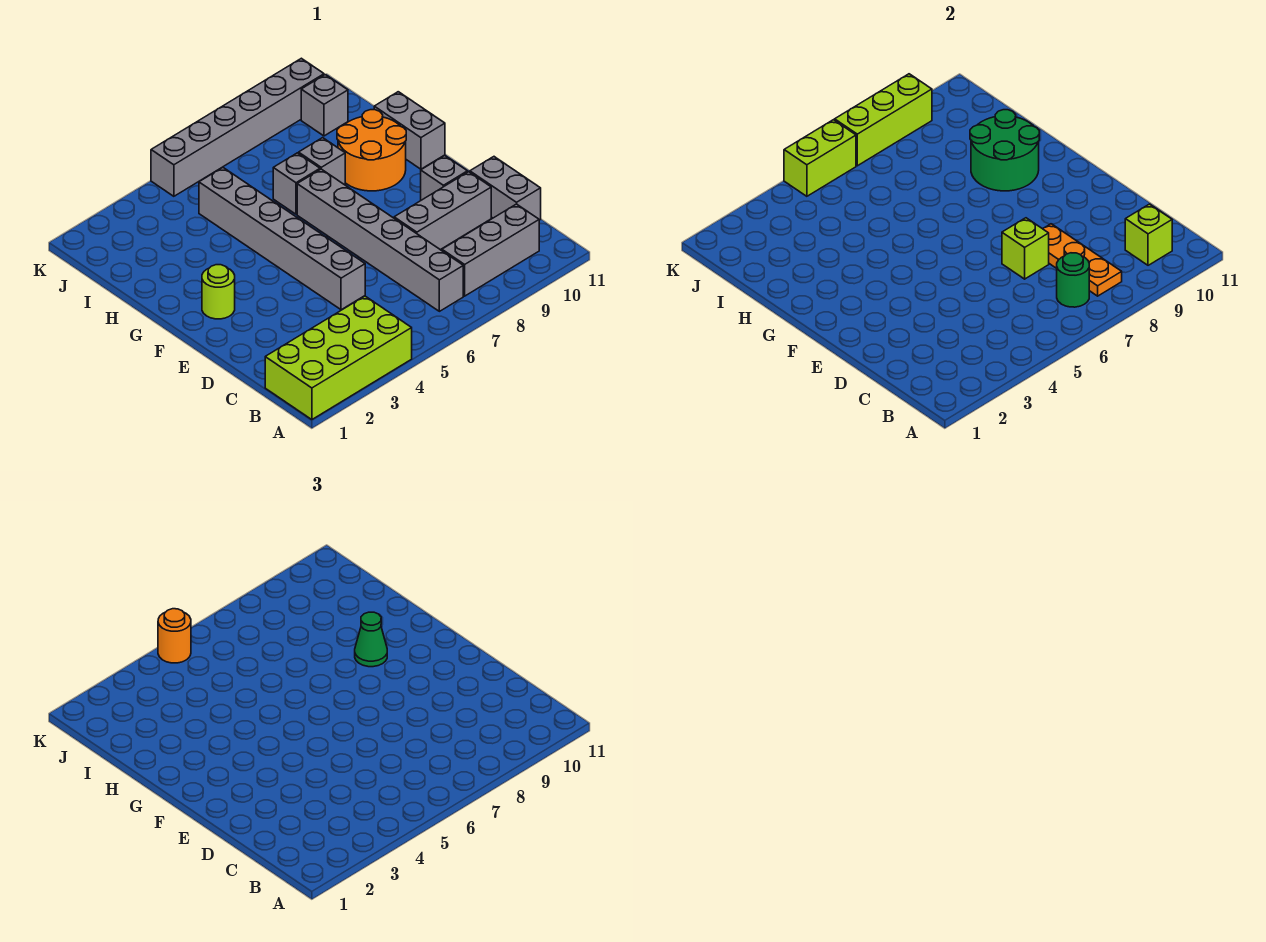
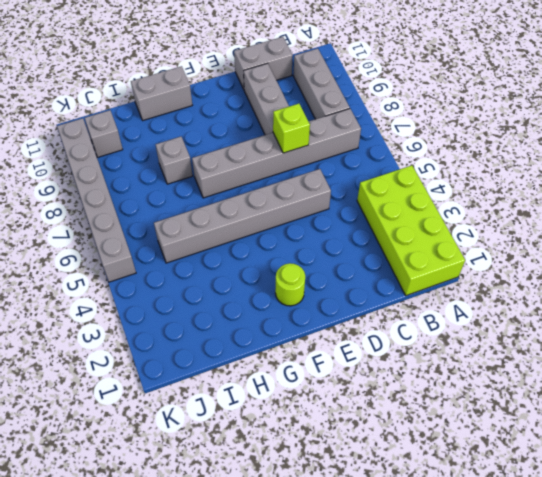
none -> grey 1x1 brick [421,156,468,200]
none -> orange 2x2 round brick [337,110,406,191]
none -> grey 1x1 brick [273,153,320,214]

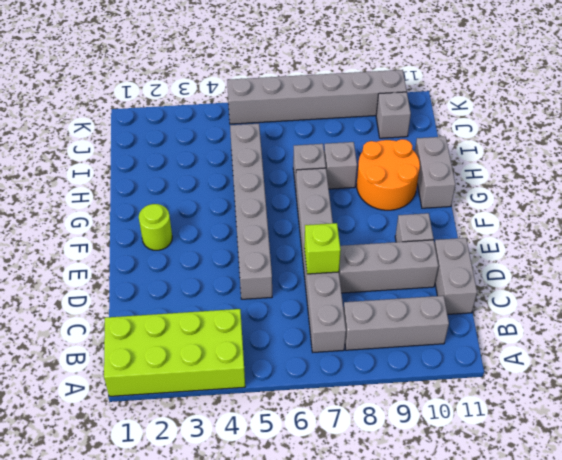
none -> green 1x1 round brick [1057,253,1089,307]
none -> orange 1x3 plate [1043,224,1122,296]
none -> lime 1x1 brick [1125,204,1172,265]

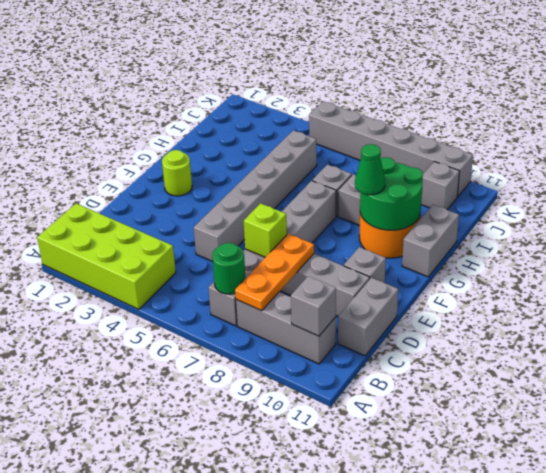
grey 1x1 brick [291,276,336,336] -> lime 1x1 brick [1125,204,1172,265]
none -> lime 1x2 brick [784,120,856,196]
none -> lime 1x3 brick [835,74,932,166]
none -> orange 1x1 round brick [158,609,191,663]

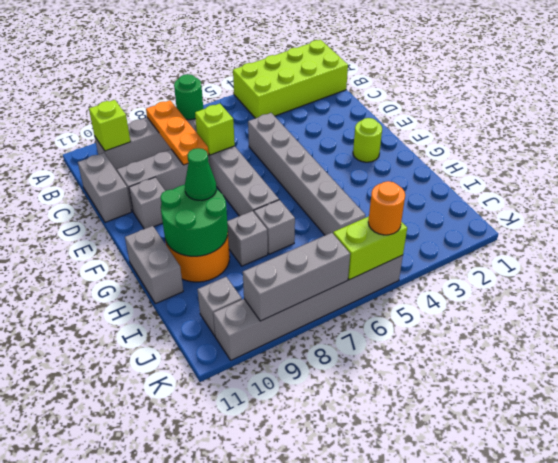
grey 1x3 brick [243,233,350,321] -> lime 1x3 brick [835,74,932,166]

